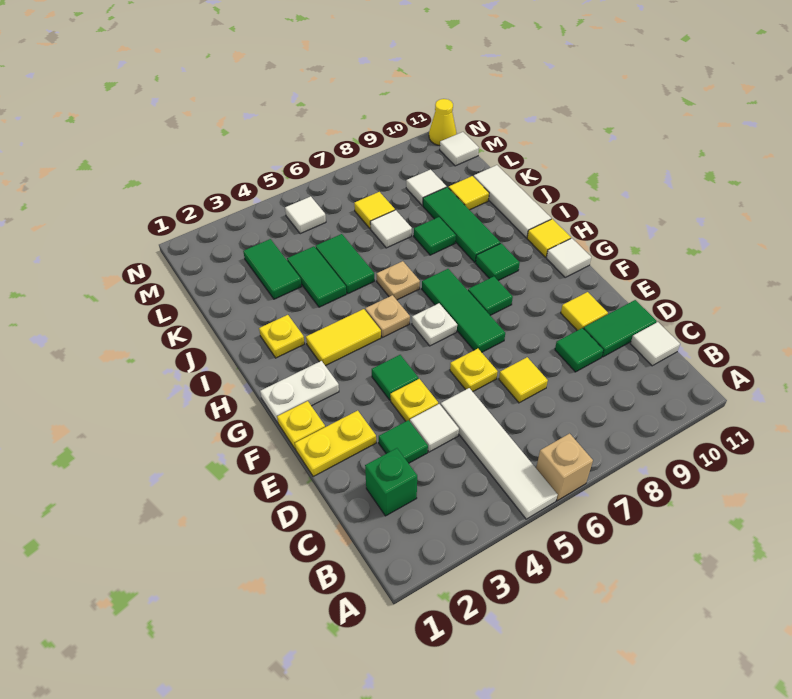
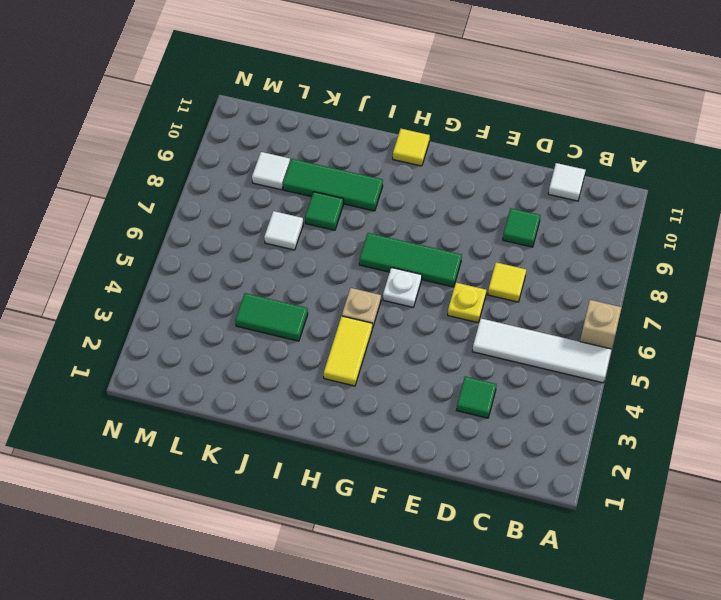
none -> green 1x1 brick [365,448,417,516]
none -> white 1x1 tile [410,404,459,452]
none -> green 1x2 tile [583,300,657,357]
none -> yellow 1x2 plate [295,411,376,476]

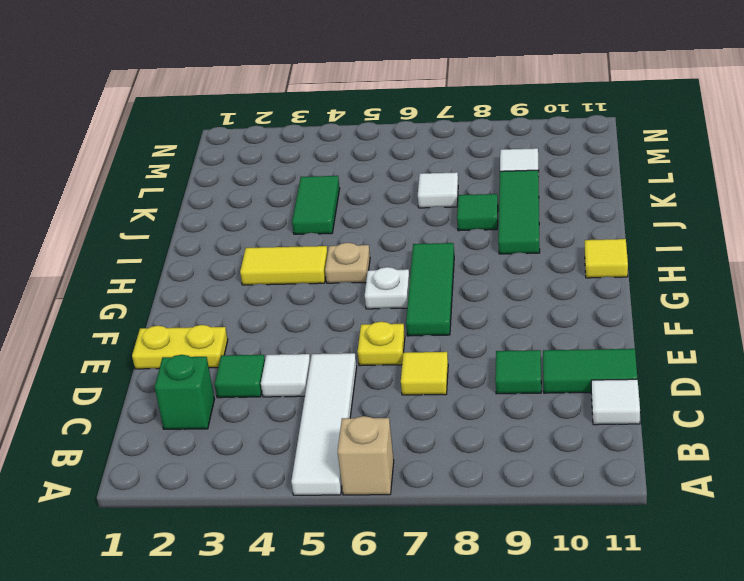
none -> yellow 1x1 plate [390,379,438,421]
none -> yellow 1x1 tile [561,292,608,330]
none -> yellow 1x1 plate [277,401,325,449]
none -> green 1x1 tile [372,355,418,400]

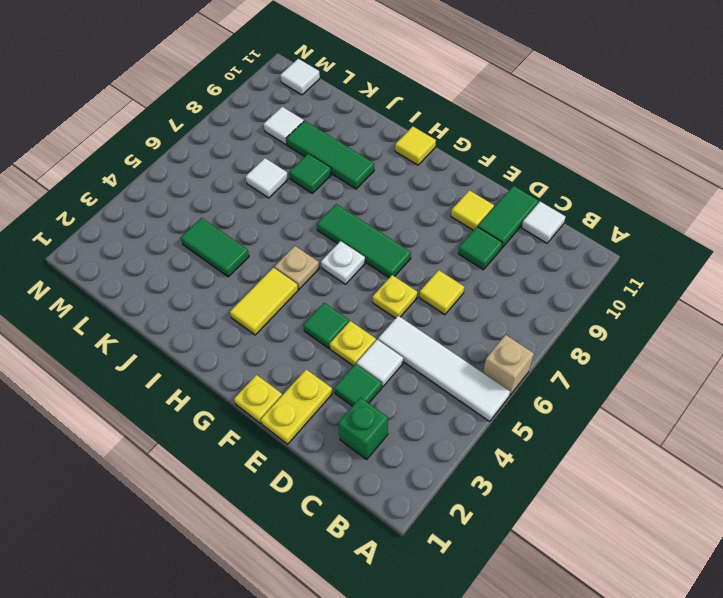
none -> white 1x2 plate [260,361,339,423]
none -> green 1x1 tile [468,277,513,315]
none -> white 1x1 tile [546,238,591,277]
none -> green 1x1 tile [476,243,520,281]

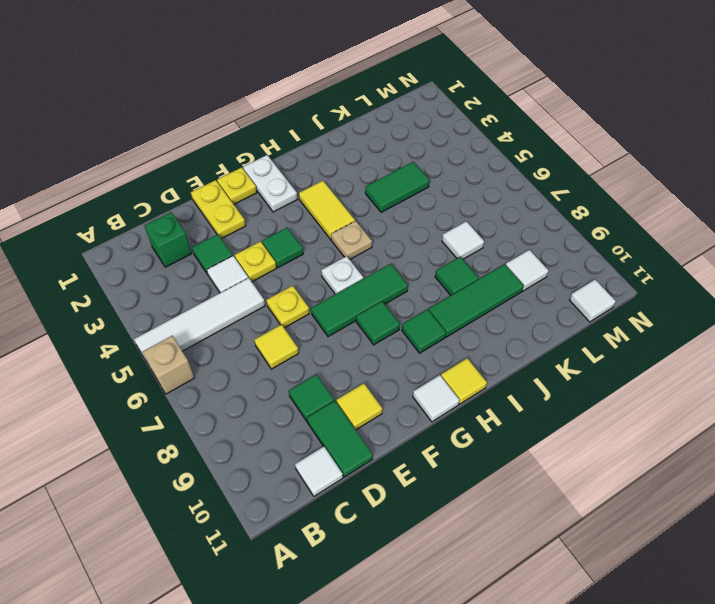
none -> yellow 1x1 plate [259,315,305,358]
none -> tan 1x1 plate [377,261,420,300]
none -> white 1x3 tile [474,165,551,238]
none -> green 1x2 tile [316,234,375,294]

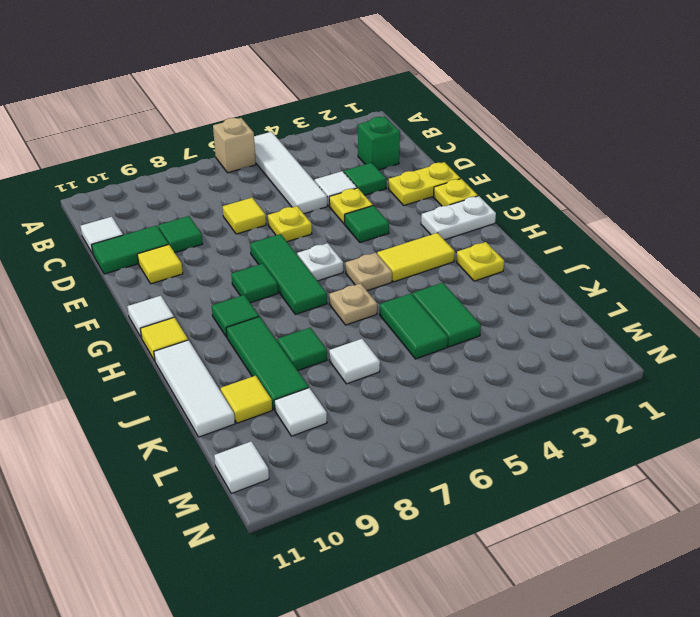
none -> green 1x2 tile [243,239,302,299]
none -> yellow 1x1 tile [354,192,395,229]
none -> white 1x1 tile [285,196,326,234]
none -> yellow 1x1 cone [429,99,456,146]

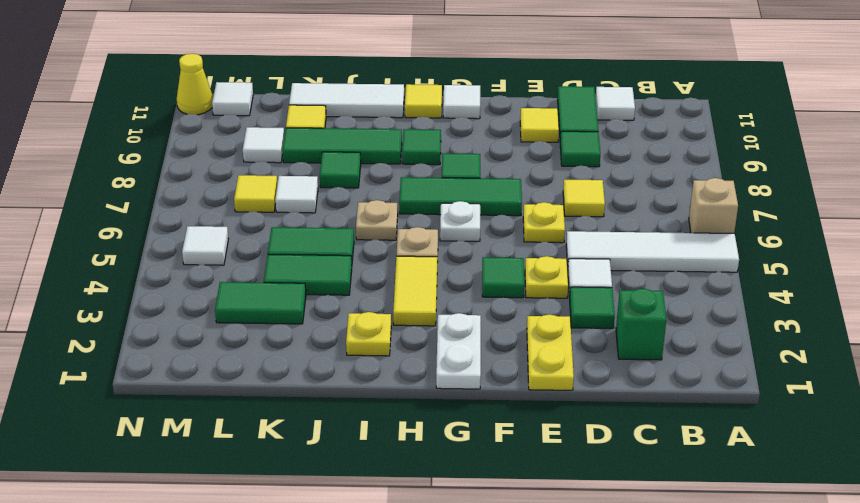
none -> yellow 1x1 plate [277,401,325,449]

